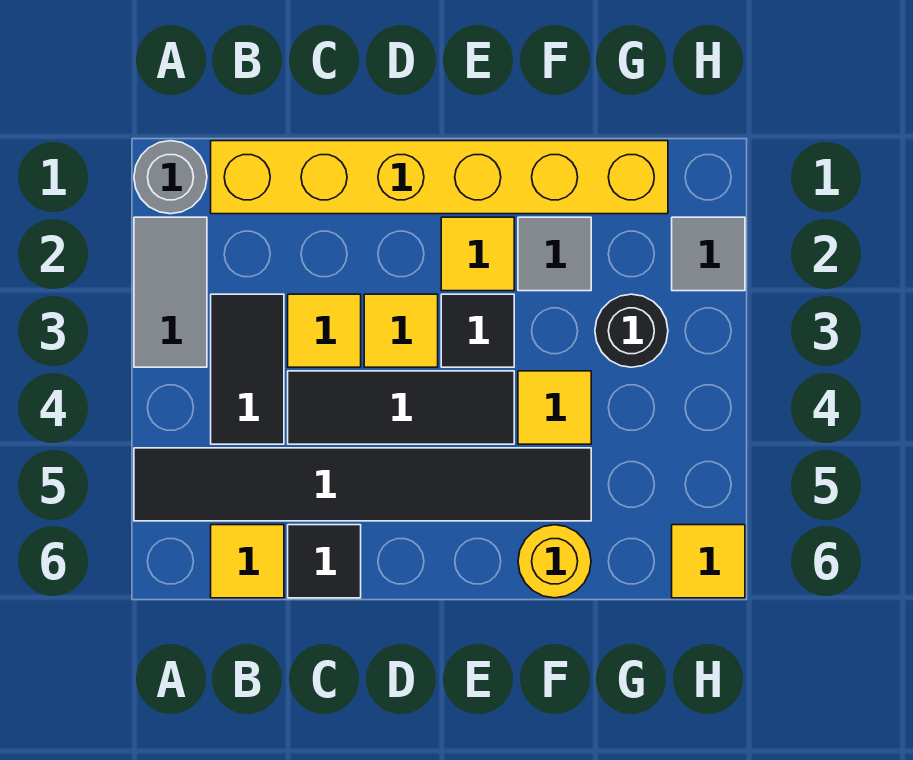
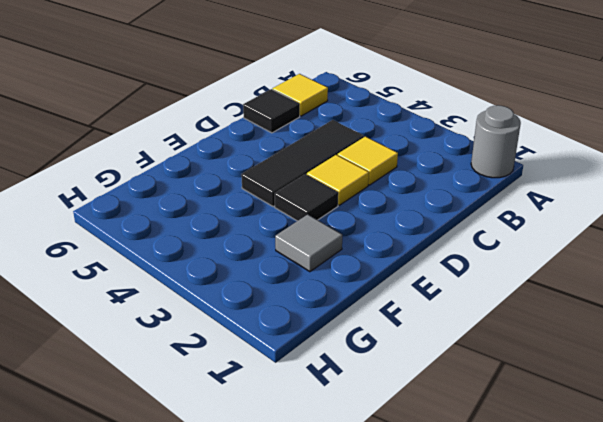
none -> grey 1x2 tile [134,217,207,367]
none -> black 1x6 tile [134,448,591,521]
none -> yellow 1x6 brick [211,141,668,214]

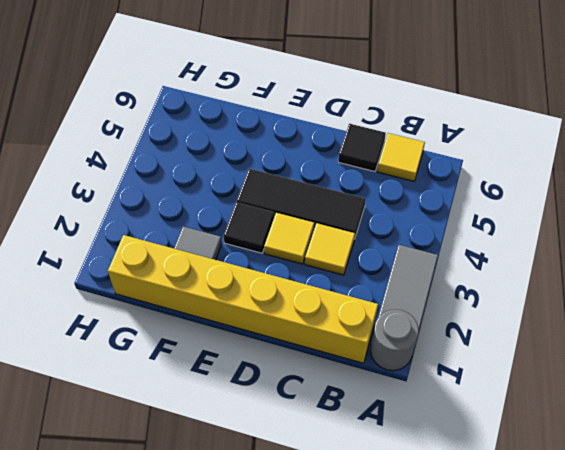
none -> black 1x6 tile [134,448,591,521]
none -> black 1x2 tile [211,294,284,444]
none -> yellow 1x1 tile [441,217,514,291]

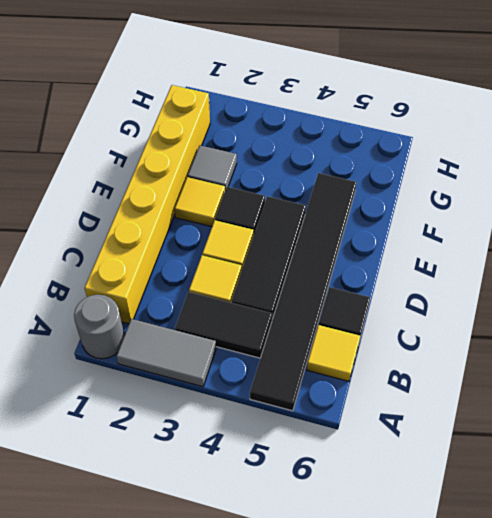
none -> yellow 1x1 tile [518,371,591,444]
none -> yellow 1x1 round brick [518,525,591,598]
none -> black 1x1 round brick [595,294,668,367]

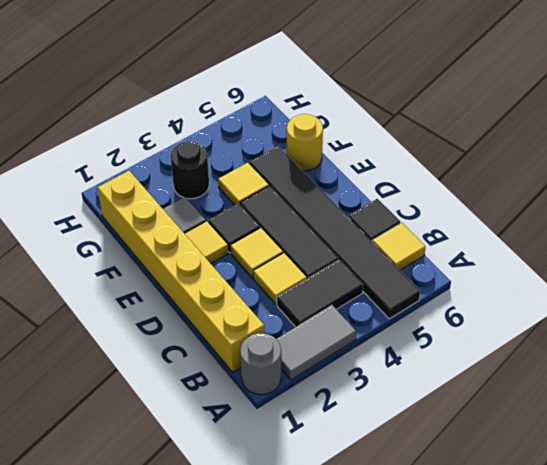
none -> grey 1x1 tile [672,217,745,291]
none -> yellow 1x1 tile [672,525,745,598]

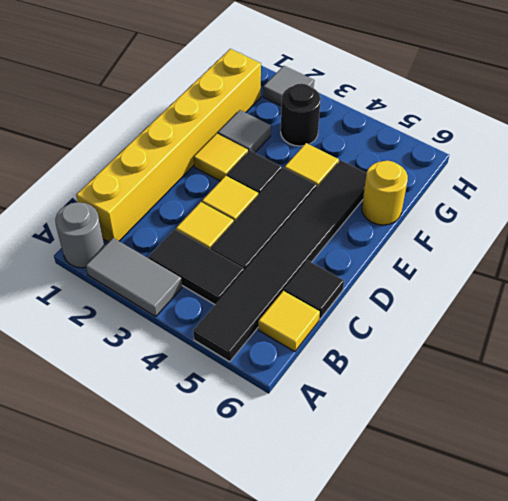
none -> yellow 1x1 tile [672,525,745,598]

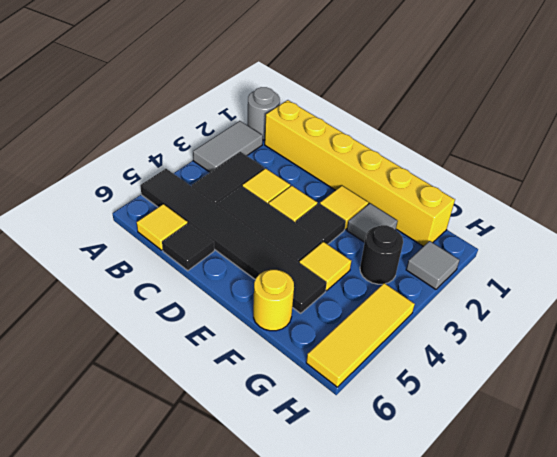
yellow 1x3 tile [306,283,415,387] -> yellow 1x1 tile [672,525,745,598]

